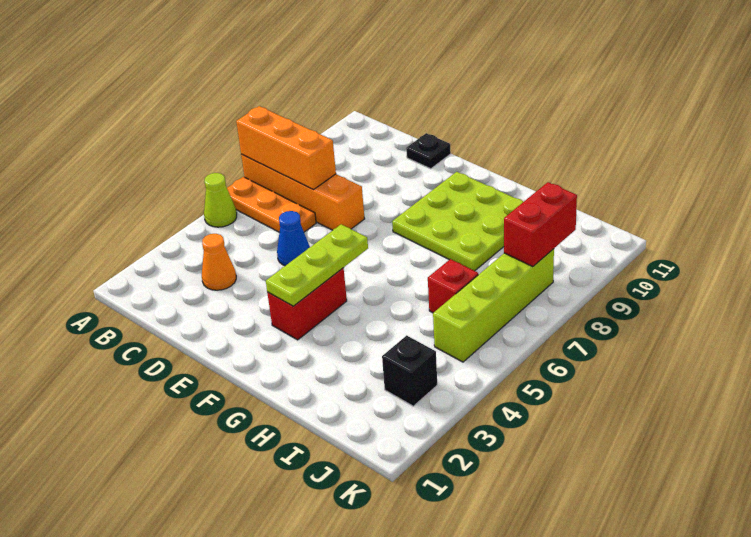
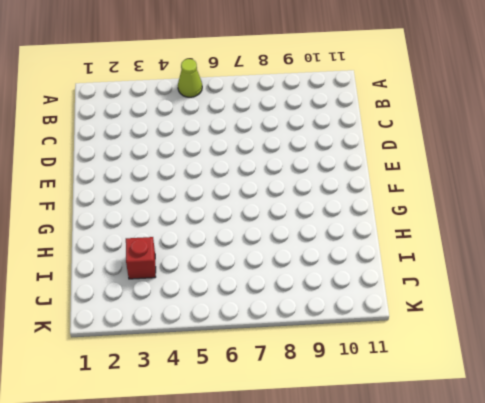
red 1x1 brick [126,237,156,279] -> red 1x1 brick moved to [428,259,478,313]
none -> orange 1x3 plate [227,177,316,232]
none -> orange 1x4 brick [241,154,365,230]
none -> orange 1x1 cone [202,234,236,290]

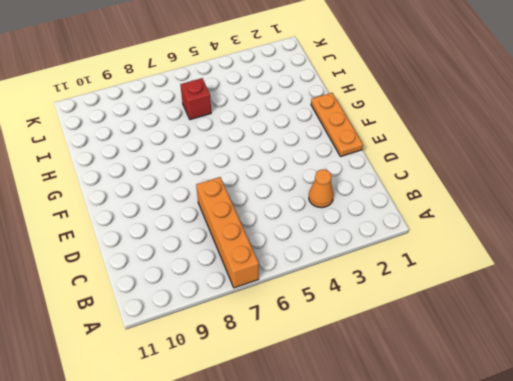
orange 1x3 plate [311,93,363,157] -> orange 1x3 plate moved to [227,177,316,232]
none -> lime 1x1 cone [204,173,237,227]
none -> blue 1x1 cone [277,211,310,266]
none -> black 1x1 plate [406,133,451,169]

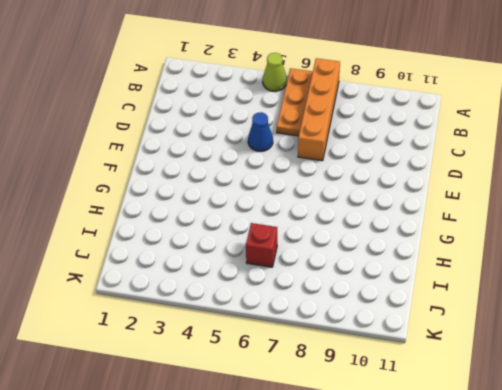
none -> orange 1x1 cone [202,234,236,290]
none -> black 1x1 plate [406,133,451,169]
none -> red 1x2 brick [267,268,347,340]

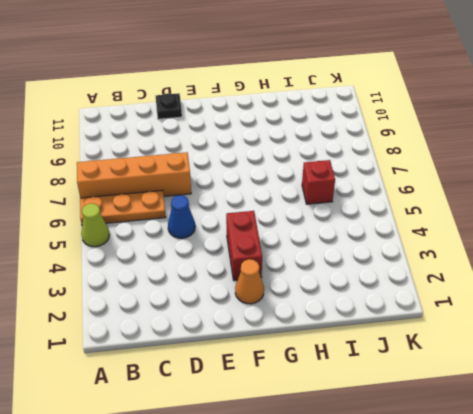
orange 1x1 cone [235,259,264,304] -> orange 1x1 cone moved to [202,234,236,290]
none -> lime 3x3 plate [392,172,523,271]
none -> black 1x1 brick [382,335,437,406]
none -> lime 1x4 brick [433,249,554,362]

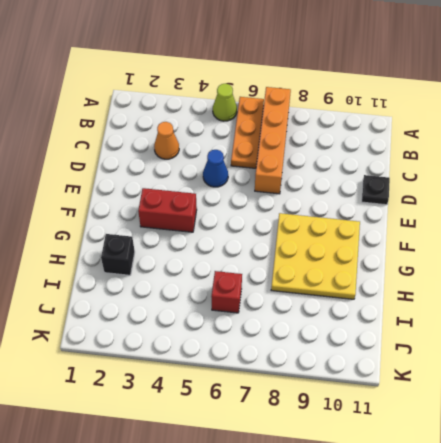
yellow 3x3 plate [271,213,360,299] -> lime 3x3 plate [392,172,523,271]
black 1x1 brick [101,234,135,275] -> black 1x1 brick moved to [382,335,437,406]
none -> lime 1x4 brick [433,249,554,362]
none -> orange 1x3 brick [236,106,336,190]
none -> lime 1x3 plate [266,224,368,306]

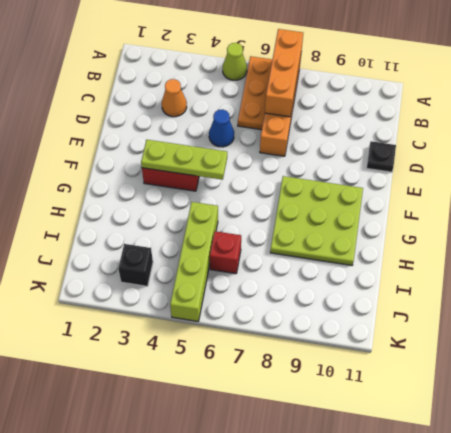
lime 1x4 brick [170,202,218,321] -> lime 1x4 brick turned to [433,249,554,362]
none -> red 1x2 brick [504,182,577,267]

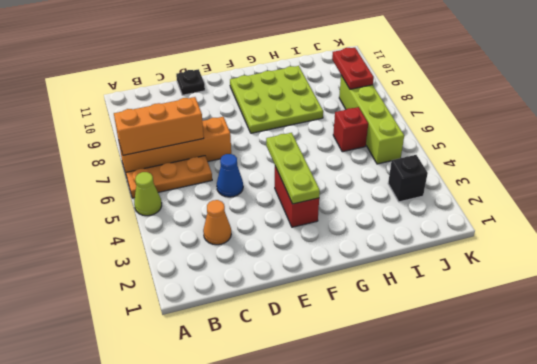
red 1x2 plate [332,47,374,89] -> red 1x2 brick [504,182,577,267]

